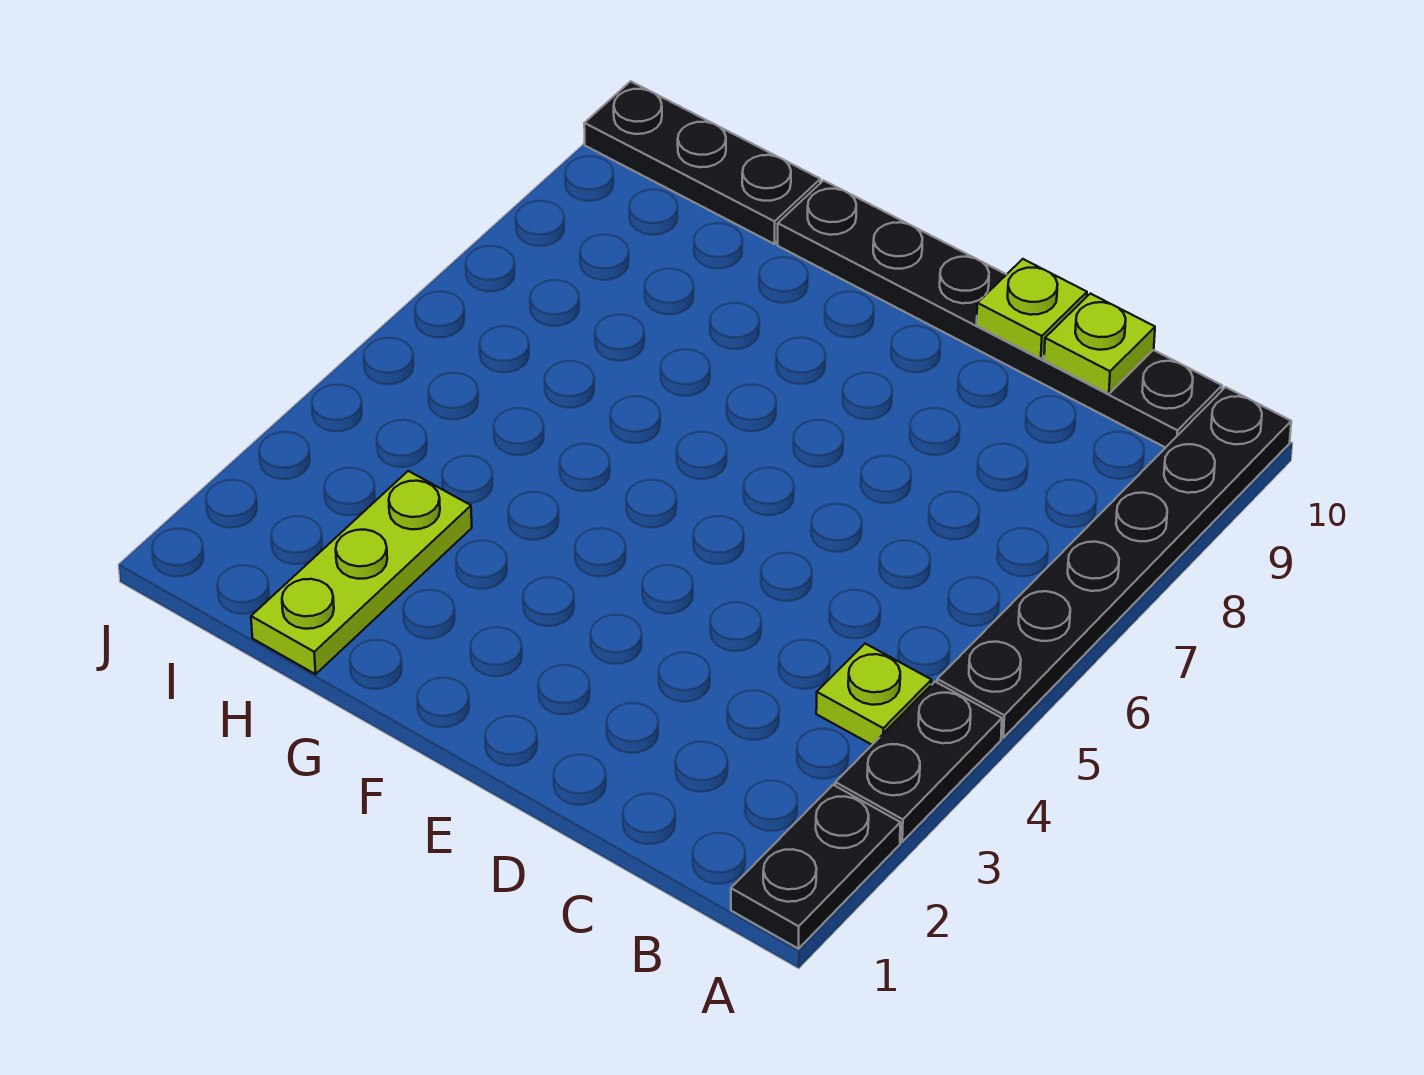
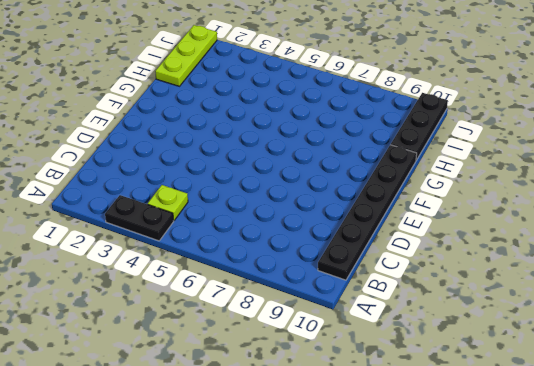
lime 1x3 plate [155,25,217,86] -> lime 1x3 plate turned to [251,471,472,674]
none -> black 1x2 plate [731,785,900,949]
none -> black 1x6 plate [937,387,1291,738]

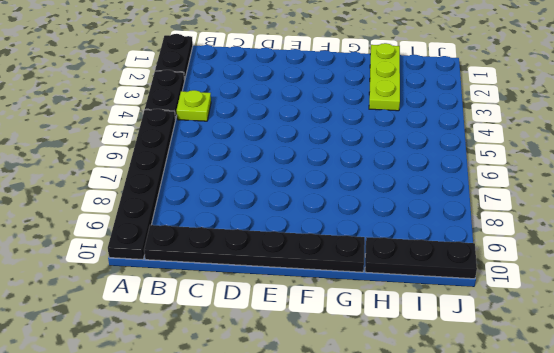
none -> lime 1x1 plate [1044,294,1155,394]
none -> lime 1x1 plate [977,259,1087,359]

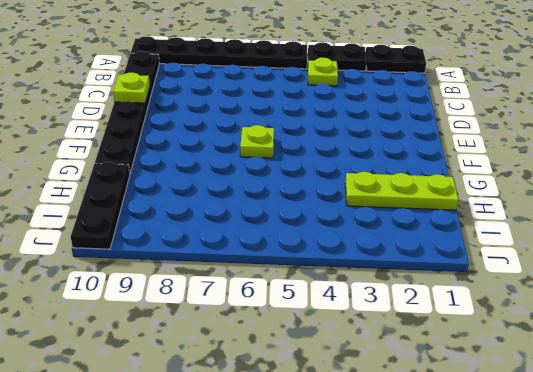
lime 1x1 plate [240,125,274,158] -> lime 1x1 plate moved to [1044,294,1155,394]

